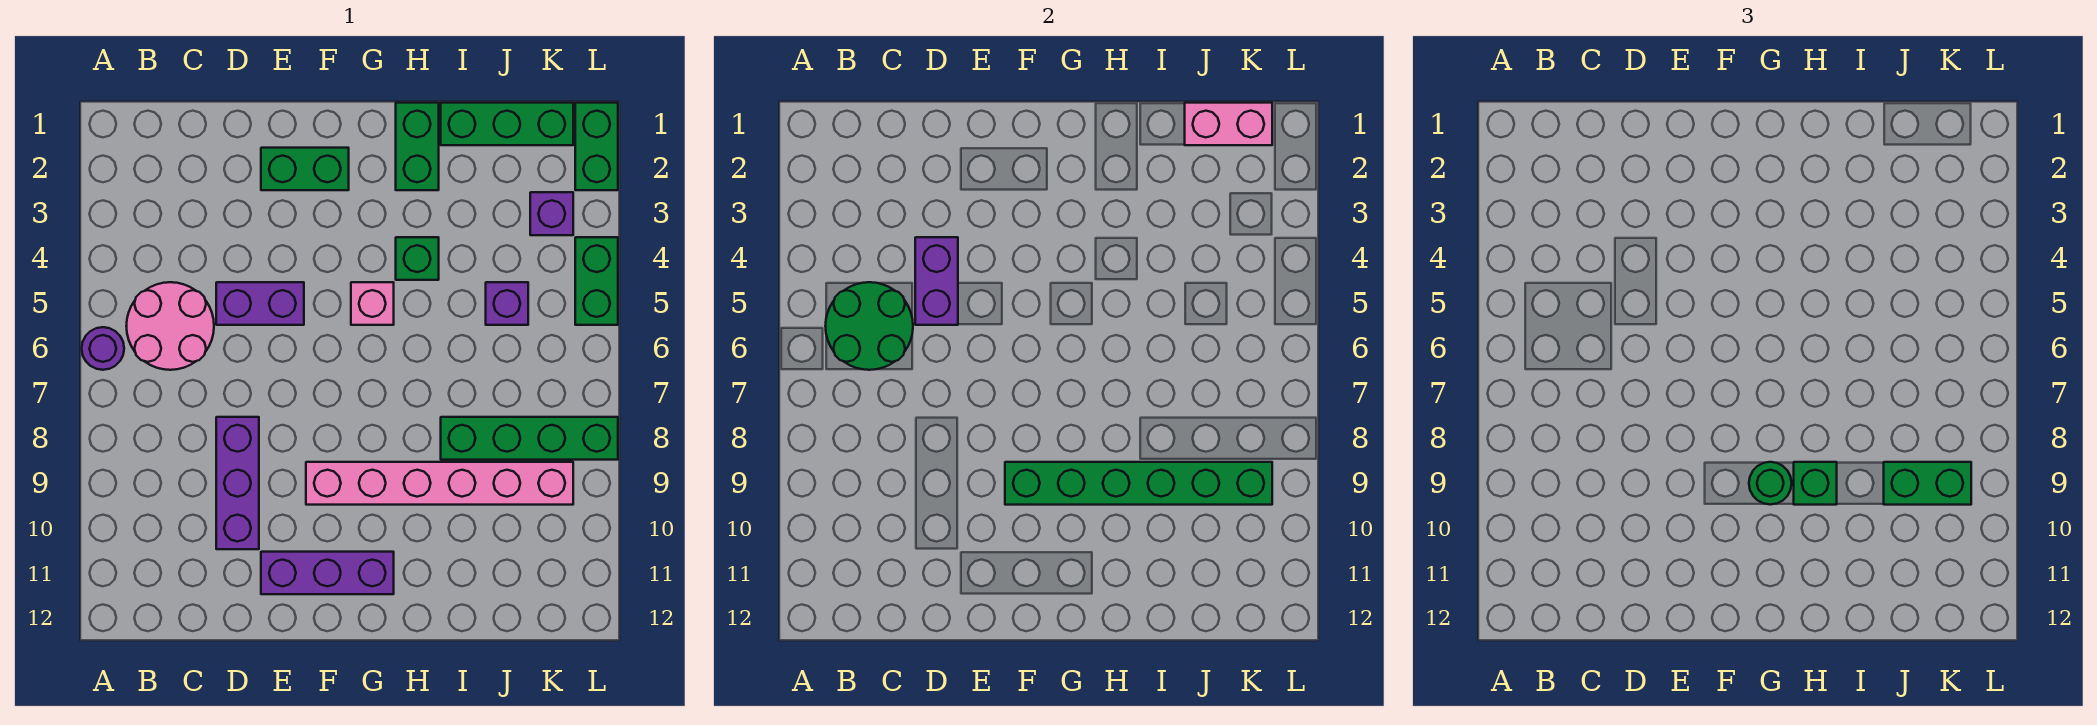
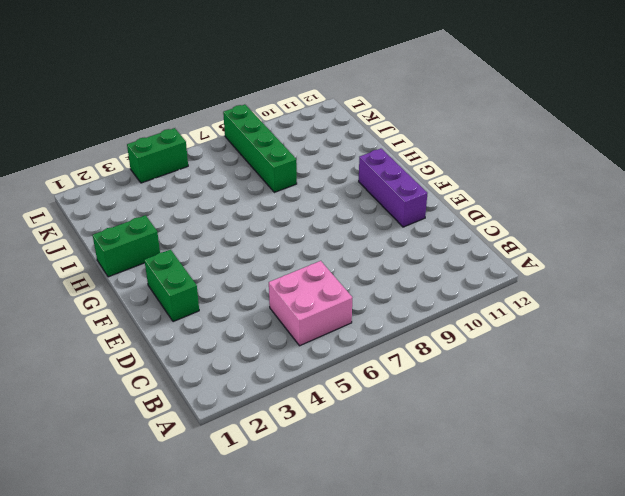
pink 2x2 brick [269,261,352,346] -> pink 2x2 round brick [126,282,214,370]
none -> purple 1x1 round brick [82,327,124,370]
none -> purple 1x2 brick [216,282,304,325]
none -> purple 1x3 brick [216,417,259,549]

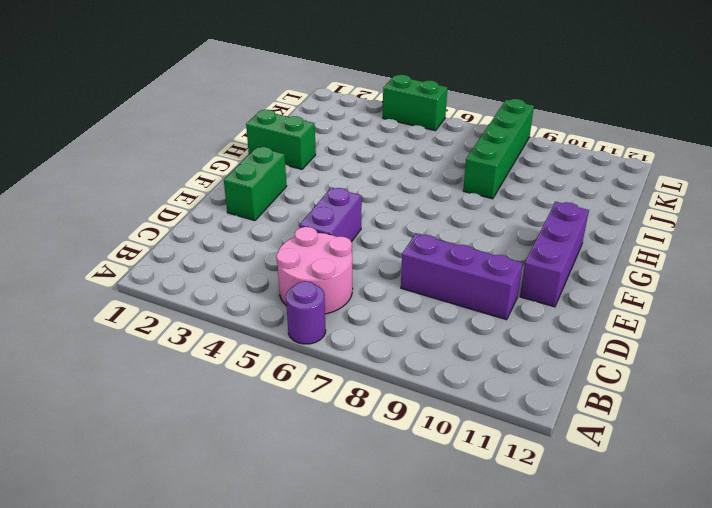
none -> pink 1x6 brick [306,462,573,505]
none -> pink 1x1 brick [351,282,394,325]
none -> green 1x1 brick [396,237,439,280]

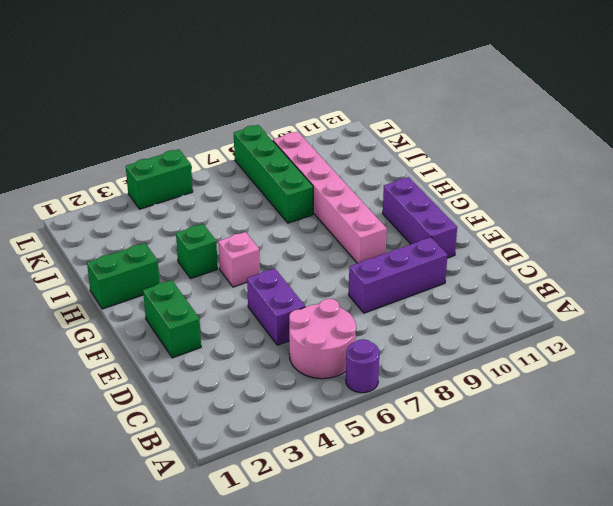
none -> green 1x3 brick [441,103,573,145]
none -> purple 1x1 brick [486,282,528,325]
none -> purple 1x1 brick [530,192,573,235]

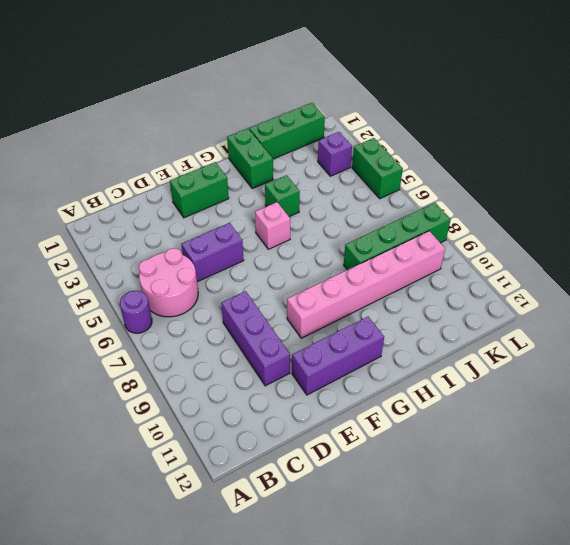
none -> purple 1x1 brick [486,282,528,325]
none -> green 1x2 brick [575,103,618,190]
none -> green 2x2 round brick [825,282,913,370]

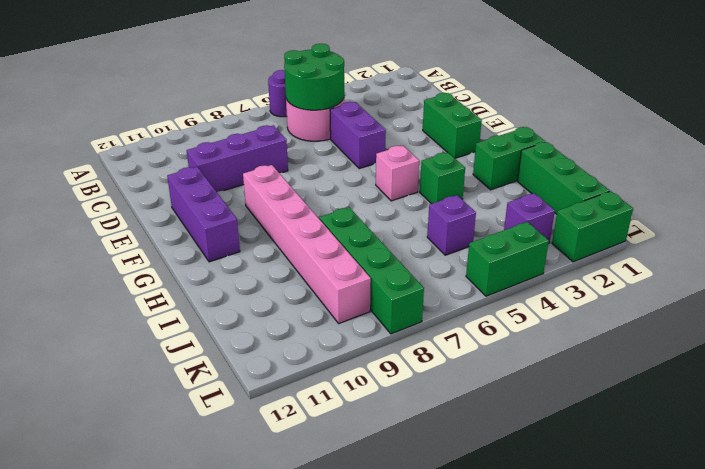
none -> purple 1x2 brick [915,237,958,325]
none -> green 1x6 brick [1005,462,1272,505]
none -> pink 1x2 brick [1185,103,1272,145]

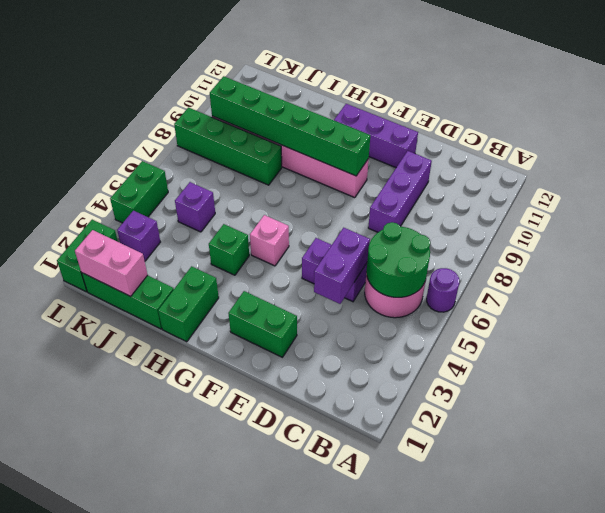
none -> green 1x1 round brick [1749,462,1792,505]
none -> green 1x1 brick [1794,462,1837,505]
none -> green 1x2 brick [1884,462,1971,505]

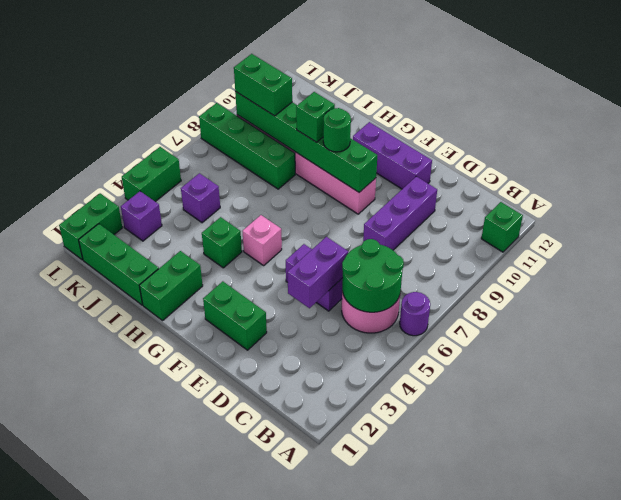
green 1x1 brick [481,202,523,252] -> none
none -> pink 1x2 brick [1185,103,1272,145]

